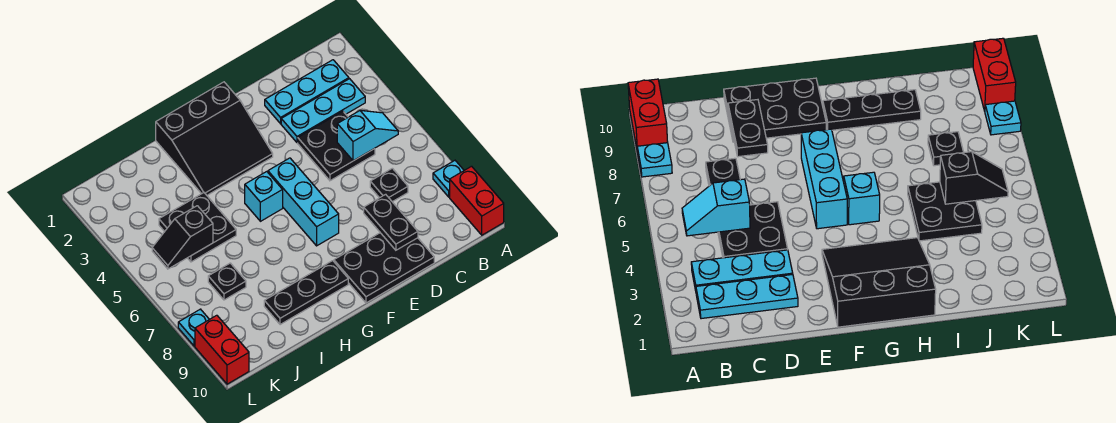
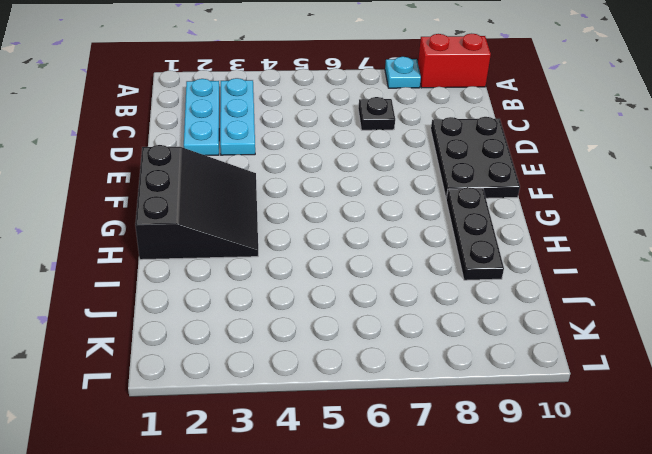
none -> black 2x2 plate [298,111,375,181]
none -> cyan 1x3 brick [268,158,339,246]
none -> cyan 1x1 brick [245,172,283,221]

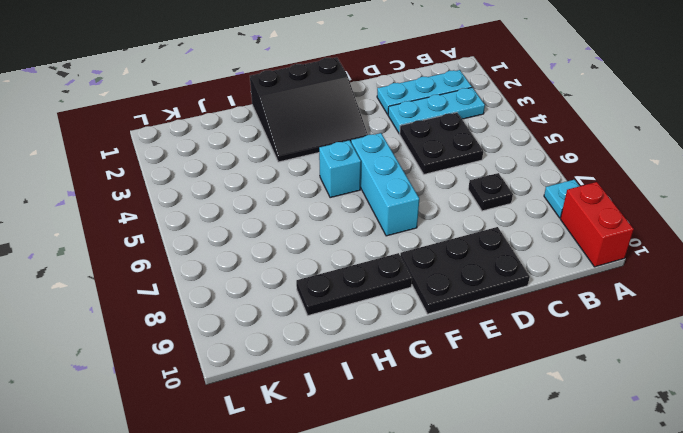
none -> black 2x2 plate [159,193,236,262]
none -> black 1x1 plate [208,263,246,300]
none -> cyan 1x1 plate [178,309,209,346]

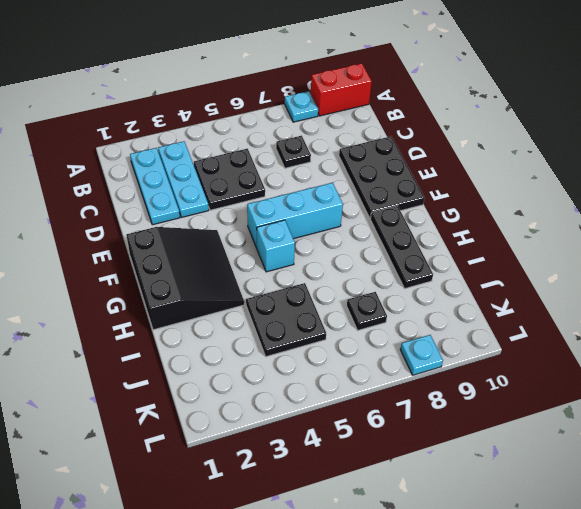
none -> red 1x2 brick [195,315,249,384]
none -> cyan 1x2 slope [337,110,398,161]
none -> black 1x2 plate [364,194,418,250]

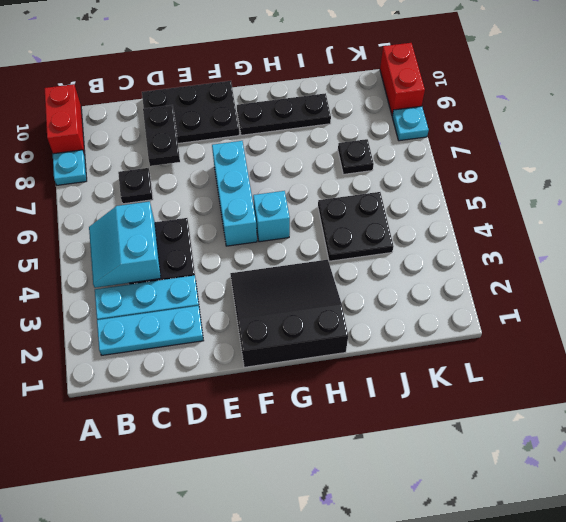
cyan 2x2 slope [89,202,161,288] -> cyan 1x2 slope [337,110,398,161]
none -> black 1x2 slope [152,206,213,269]

